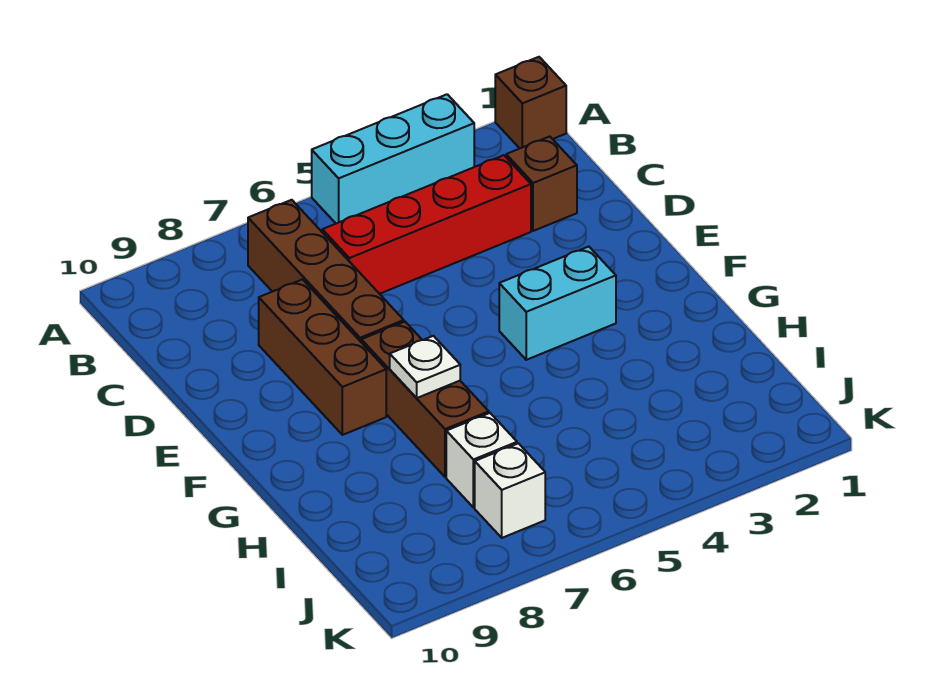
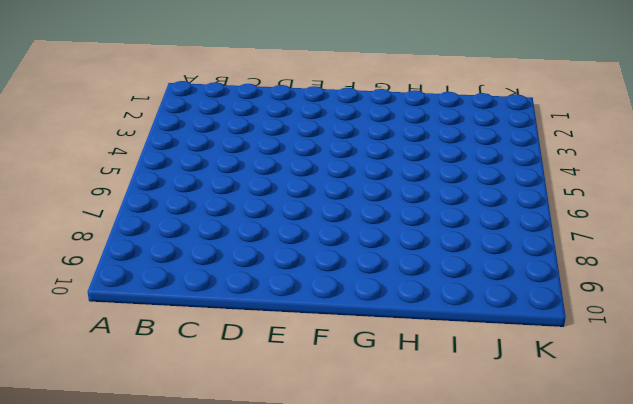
none -> brown 1x1 brick [495,57,566,148]
none -> cyan 1x3 brick [312,94,474,223]

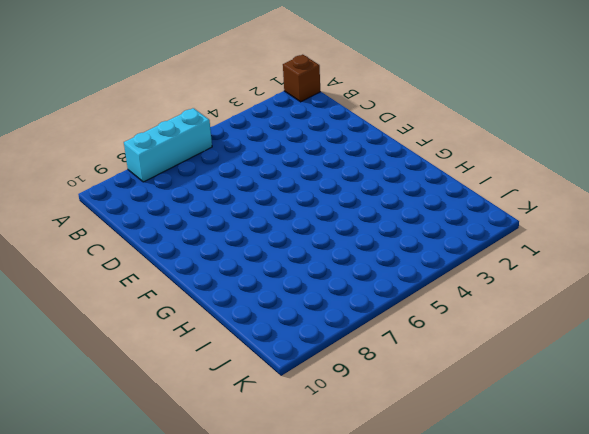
cyan 1x3 brick [124,108,212,182] -> cyan 1x3 brick moved to [312,94,474,223]
none -> brown 1x4 brick [248,200,404,342]
none -> brown 1x1 brick [506,136,577,231]

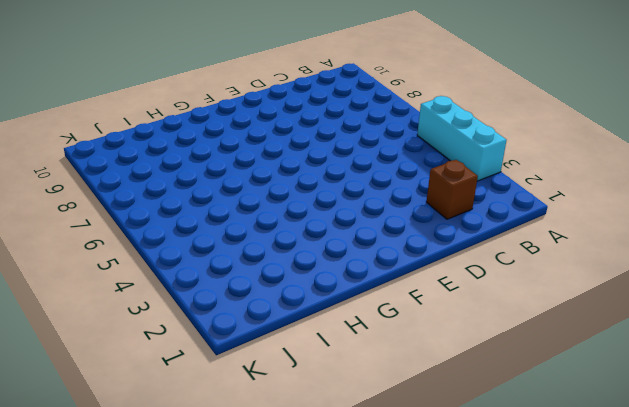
none -> brown 1x1 brick [495,57,566,148]
none -> brown 1x4 brick [248,200,404,342]

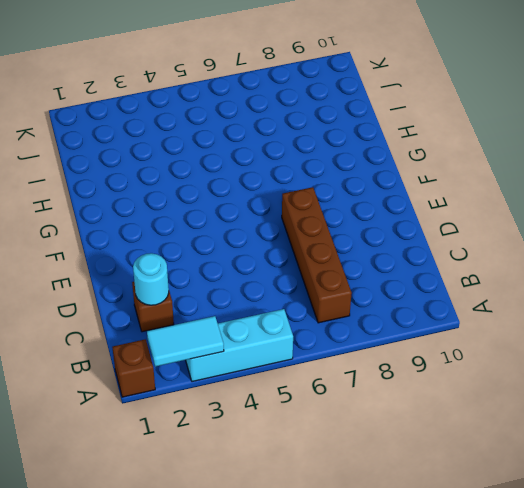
cyan 1x2 tile [147,316,224,367] -> none
cyan 1x1 round brick [133,253,169,305] -> none
none -> red 1x4 brick [322,155,531,294]
none -> brown 1x3 brick [259,279,386,435]

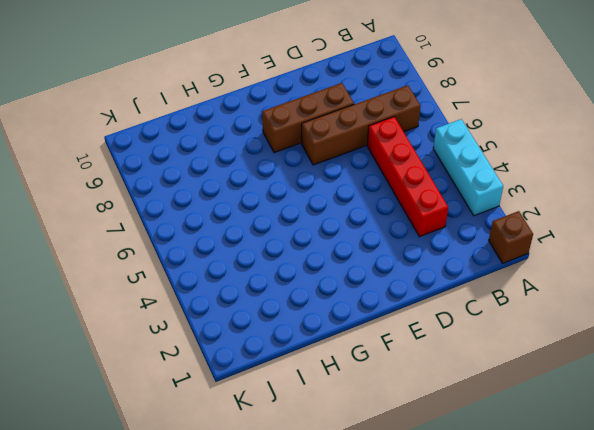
none -> brown 1x1 brick [506,136,577,231]
none -> cyan 1x2 brick [499,247,616,360]

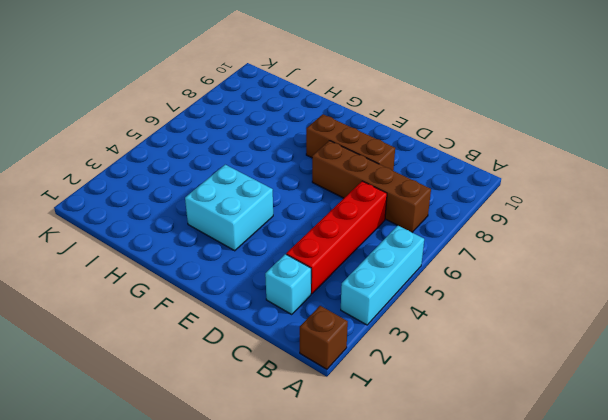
cyan 1x1 brick [265,254,311,314] -> brown 1x1 brick [506,136,577,231]
cyan 2x2 brick [185,165,273,251] -> cyan 1x2 brick [499,247,616,360]
none -> brown 1x3 brick [361,322,489,477]
none -> white 1x1 brick [446,413,517,507]

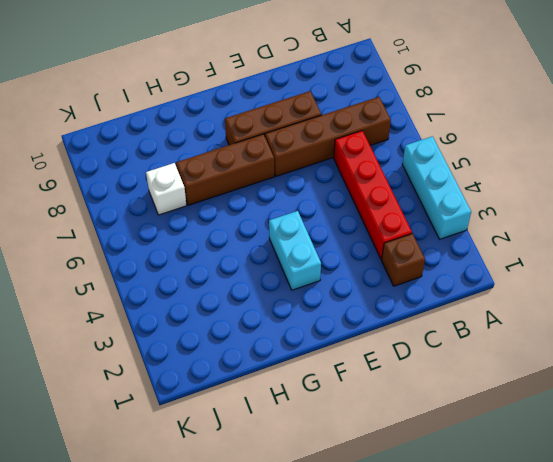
none -> brown 1x1 brick [495,57,566,148]
none -> white 1x1 brick [475,443,545,538]

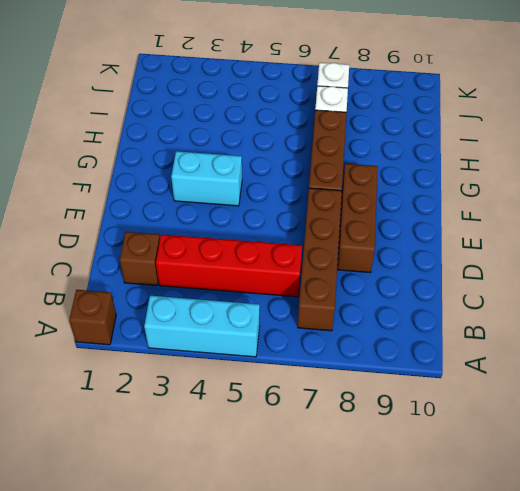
none -> white 1x1 plate [390,336,460,398]

